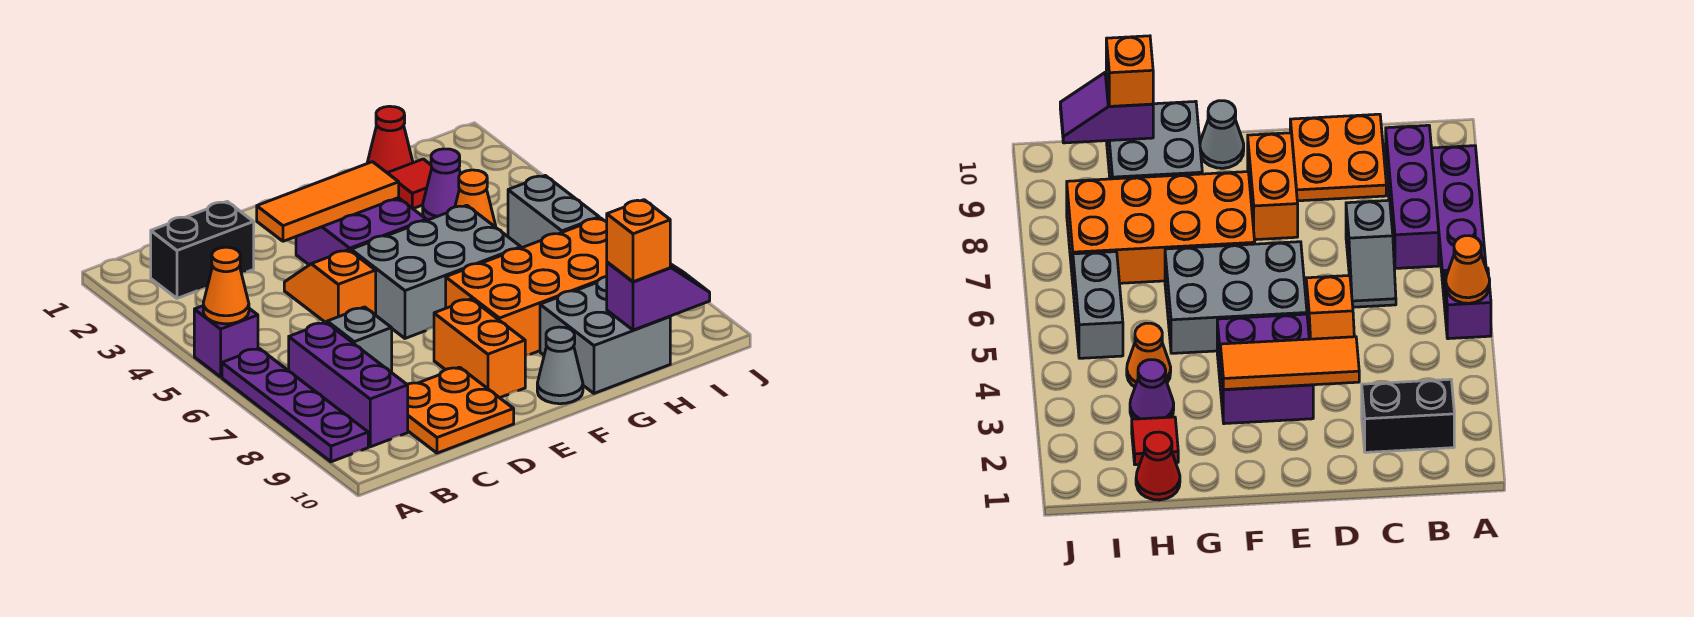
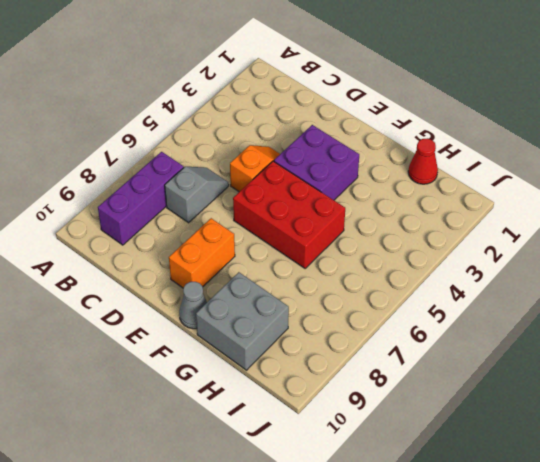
red 2x3 brick [233,161,345,268] -> grey 2x3 brick [351,205,521,338]
none -> purple 1x1 brick [194,306,258,377]
none -> purple 1x4 plate [222,349,368,462]
none -> black 1x2 brick [151,202,254,298]

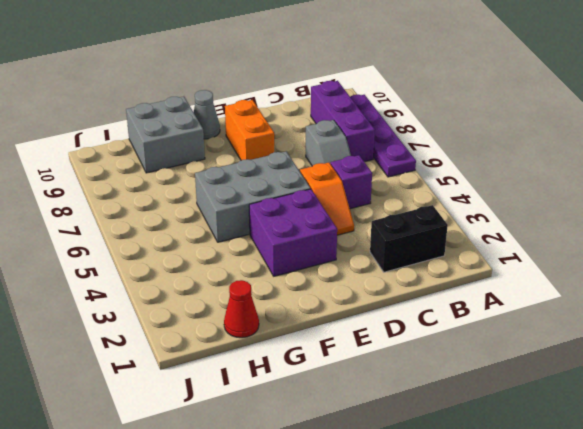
purple 1x1 brick [331,155,372,209] -> purple 1x1 brick moved to [194,306,258,377]
none -> orange 2x2 plate [407,367,514,453]
none -> orange 2x4 brick [446,218,607,355]
none -> red 1x1 tile [388,159,432,209]

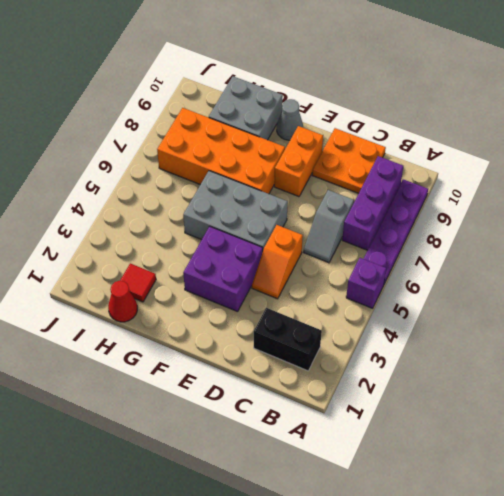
none -> purple 1x1 cone [423,149,460,220]
none -> orange 1x1 cone [455,170,496,227]
none -> grey 1x2 brick [508,176,599,248]

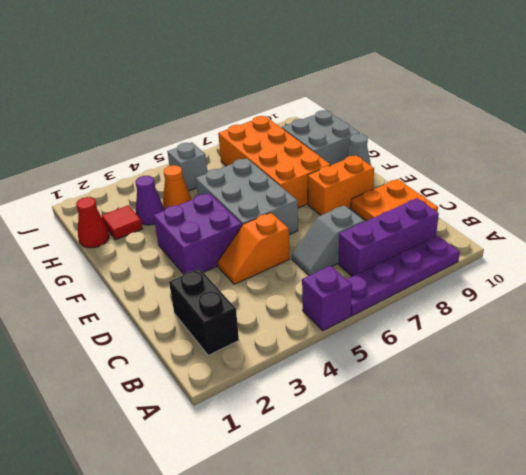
grey 1x1 brick [167,142,207,191] -> grey 1x2 brick [508,176,599,248]
none -> orange 1x1 cone [203,247,249,324]
none -> orange 1x3 tile [257,162,399,241]
none -> purple 1x2 slope [607,262,710,330]

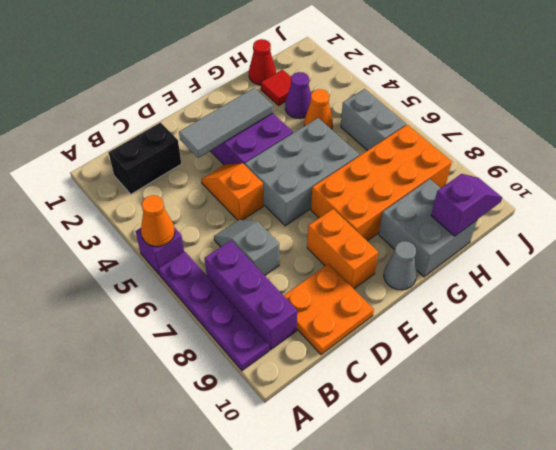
grey 1x3 tile [179,88,273,158] -> orange 1x3 tile [257,162,399,241]
none -> orange 1x1 brick [607,200,670,282]

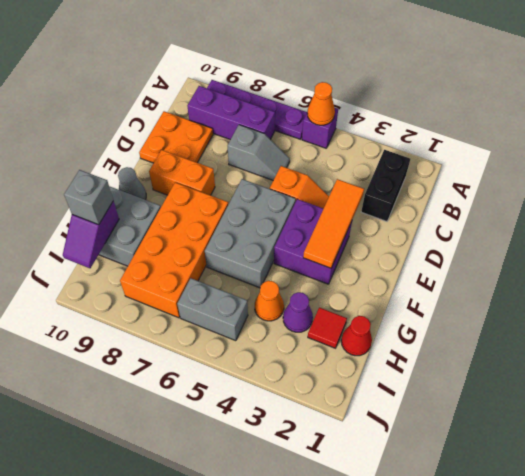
grey 1x1 brick [64,170,113,224] -> orange 1x1 brick [607,200,670,282]

